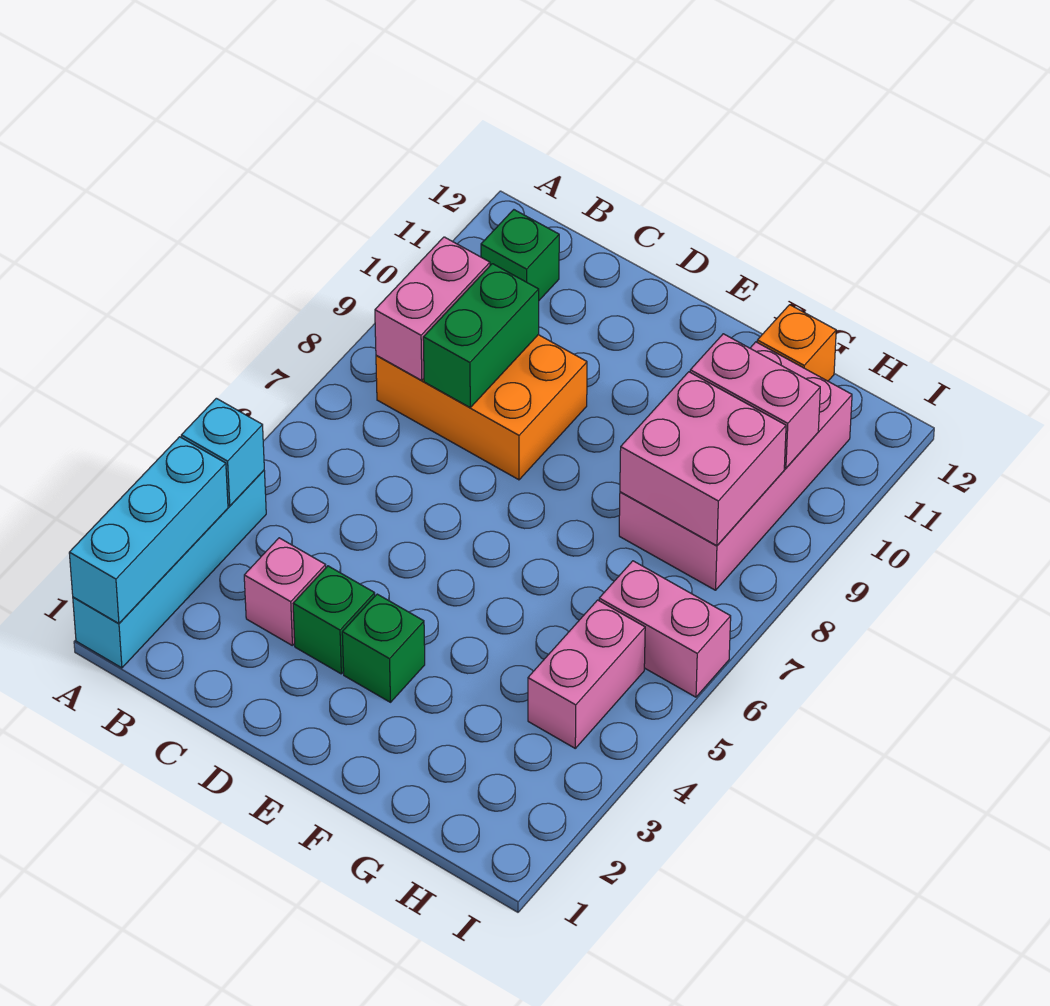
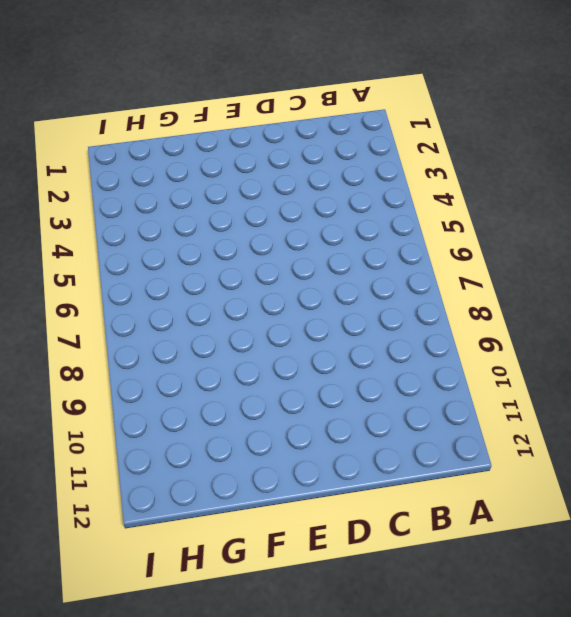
none -> cyan 1x4 brick [73,470,266,668]
none -> orange 2x3 brick [376,335,587,480]
none -> green 1x1 brick [481,210,559,300]

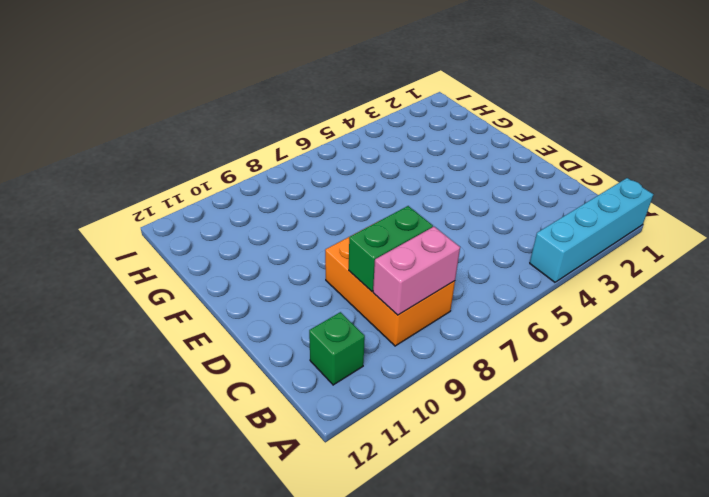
none -> pink 1x1 brick [244,538,326,645]
none -> green 1x1 brick [293,566,375,674]
none -> green 1x1 brick [342,594,425,702]

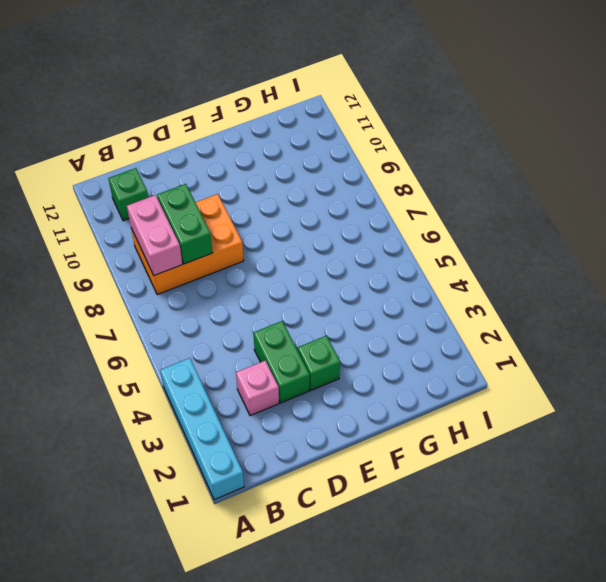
green 1x2 brick [253,321,310,403] -> green 1x1 brick [293,566,375,674]
none -> pink 2x4 brick [619,342,852,590]
none -> orange 1x1 brick [757,305,836,381]
none -> pink 1x2 brick [528,600,645,748]

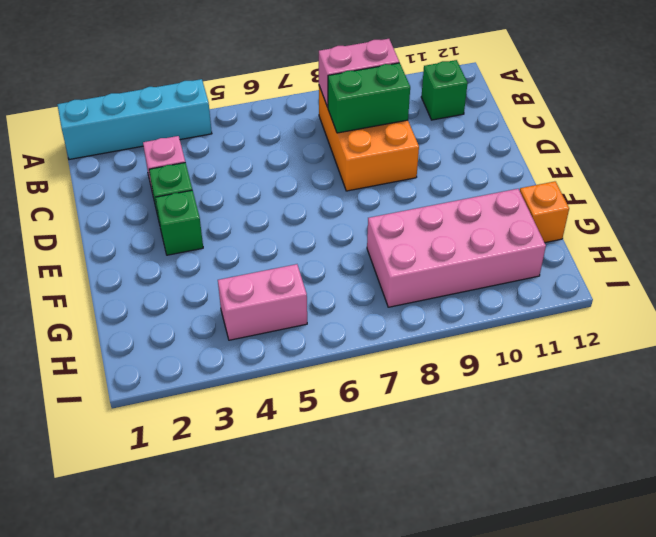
none -> pink 1x2 brick [599,561,731,697]
none -> cyan 1x3 brick [69,437,228,623]
none -> cyan 1x1 brick [181,398,264,506]

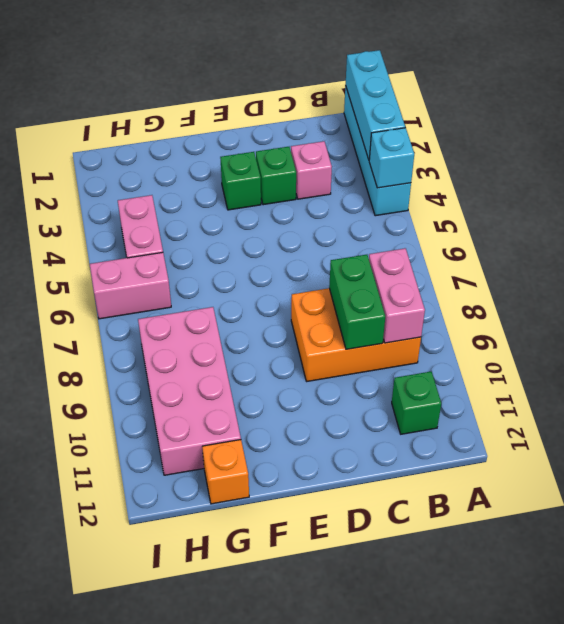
none -> pink 2x2 brick [620,372,786,546]
none -> pink 1x2 brick [690,334,820,468]

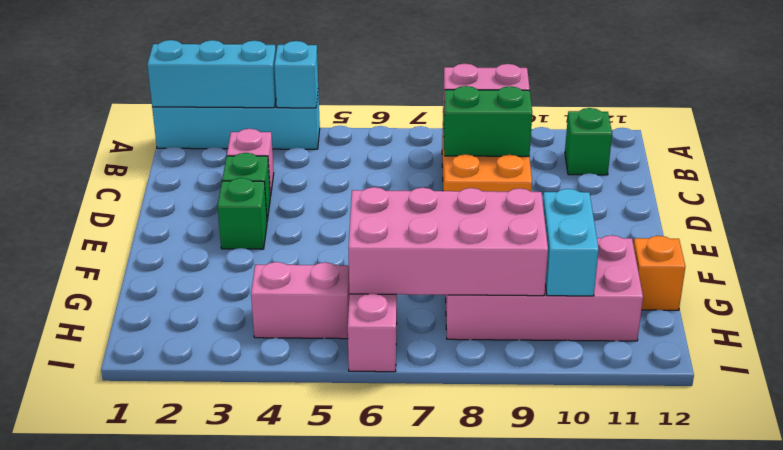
pink 2x4 brick [348,187,548,296] -> pink 2x2 brick [620,372,786,546]
cyan 1x2 brick [543,189,599,296] -> pink 1x2 brick [690,334,820,468]

